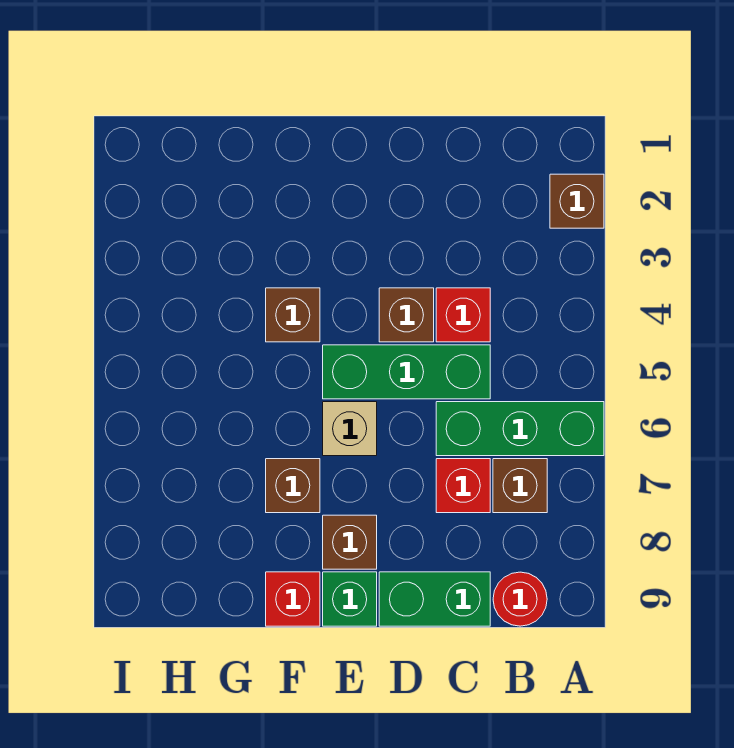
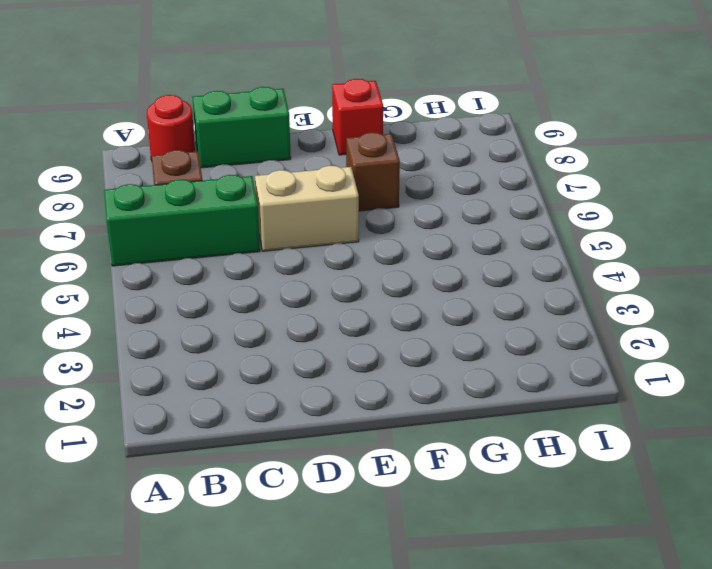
tan 1x2 brick [255,166,359,251] -> tan 1x1 brick [323,402,377,456]
none -> brown 1x1 brick [550,174,604,228]
none -> red 1x1 brick [436,288,490,342]
none -> green 1x3 brick [323,345,490,399]

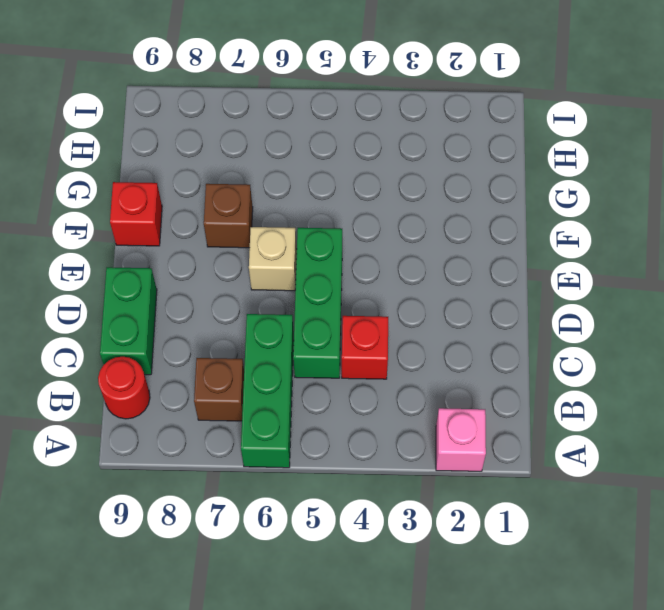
pink 1x1 brick [436,408,486,471] -> brown 1x1 brick [550,174,604,228]
none -> red 1x1 brick [436,459,490,513]
none -> brown 1x1 brick [379,288,434,342]
none -> brown 1x1 brick [323,515,377,569]

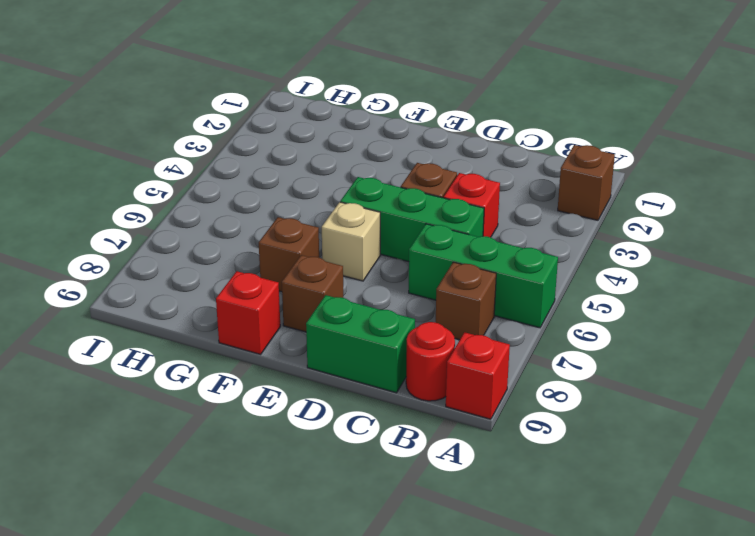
red 1x1 brick [446,332,510,419] -> red 1x1 brick moved to [436,459,490,513]
none -> green 1x1 brick [323,572,377,626]
none -> brown 1x1 brick [266,288,320,342]

